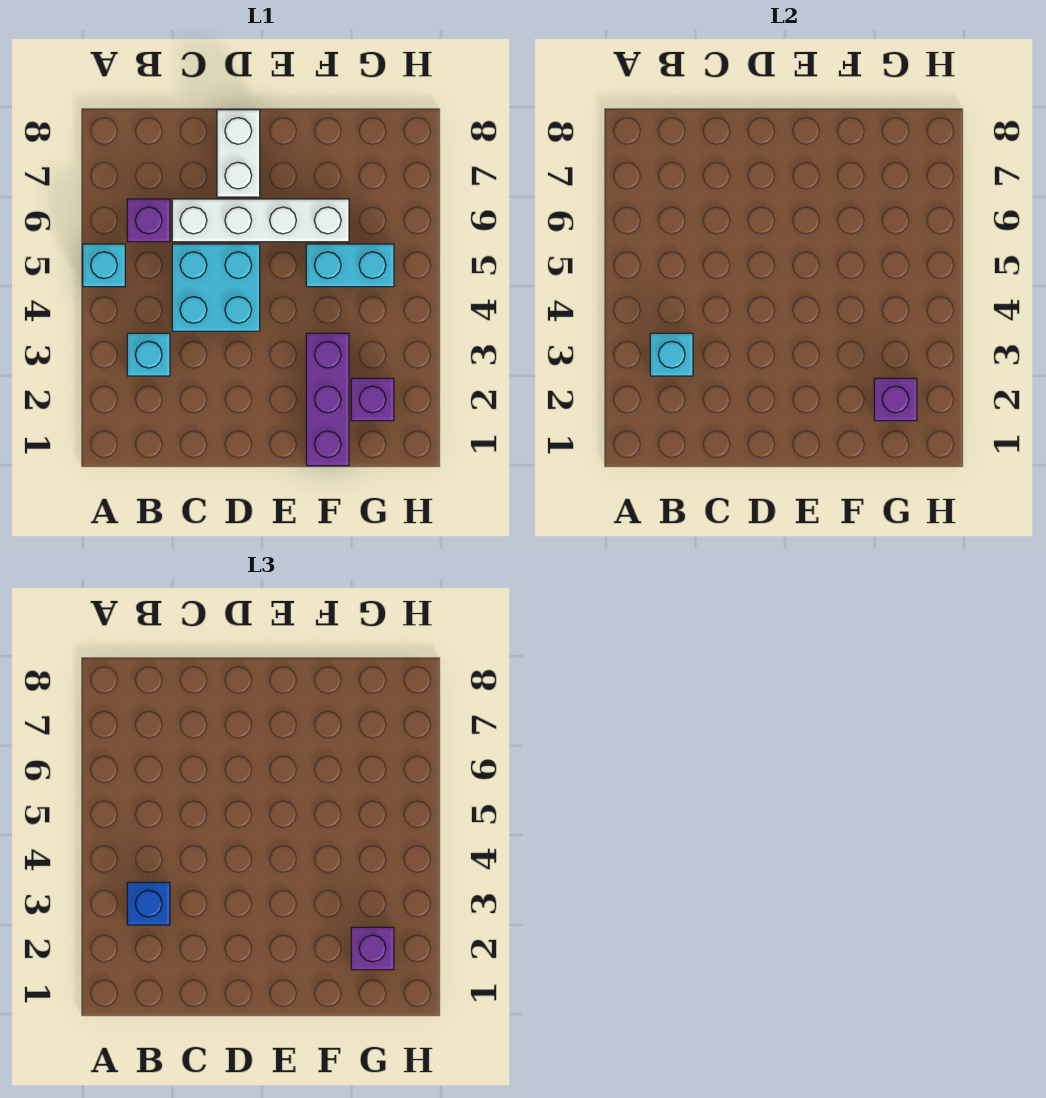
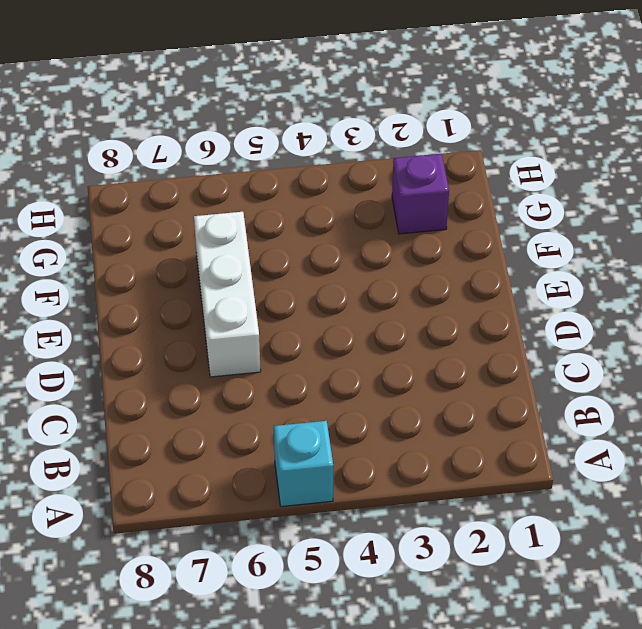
white 1x3 brick [194,212,261,377] -> white 1x4 brick [172,199,349,242]
none -> cyan 1x1 brick [127,333,170,376]
none -> purple 1x1 brick [127,199,170,242]
none -> cyan 2x2 brick [172,244,260,331]

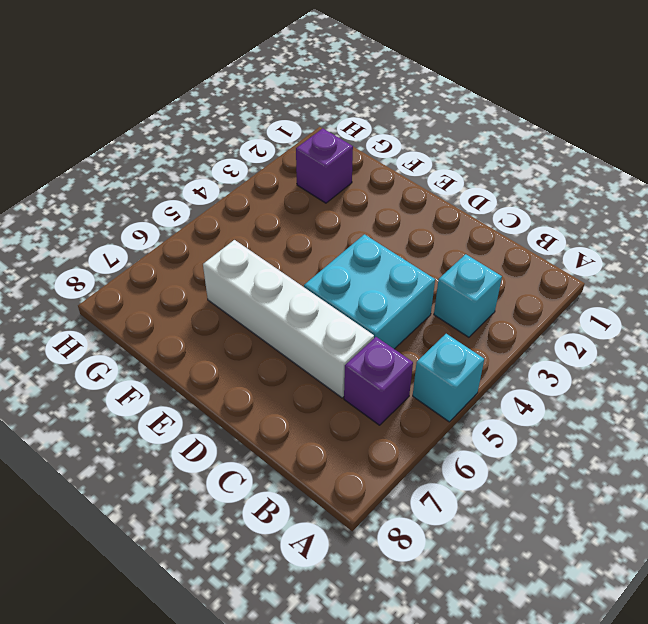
none -> white 1x2 brick [217,110,260,197]
none -> purple 1x3 brick [306,333,349,466]
none -> cyan 1x2 brick [306,244,394,287]

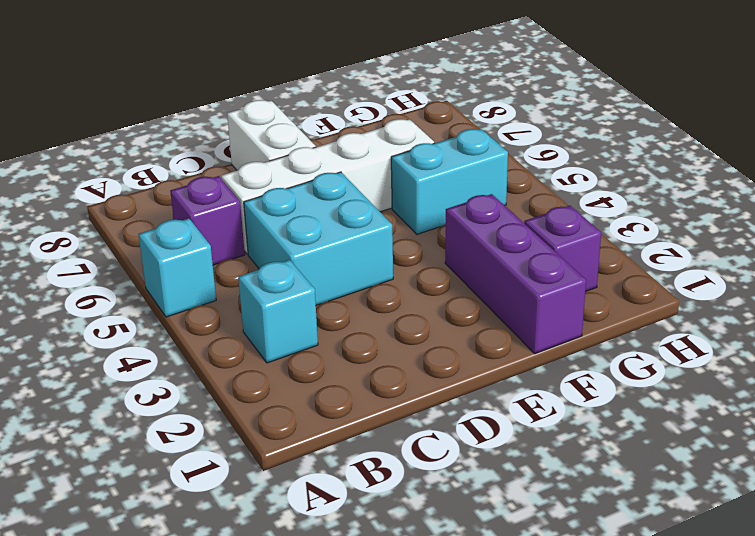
none -> cyan 1x1 brick [650,333,693,376]
none -> purple 1x1 brick [874,378,917,421]
none -> blue 1x1 brick [127,882,170,925]

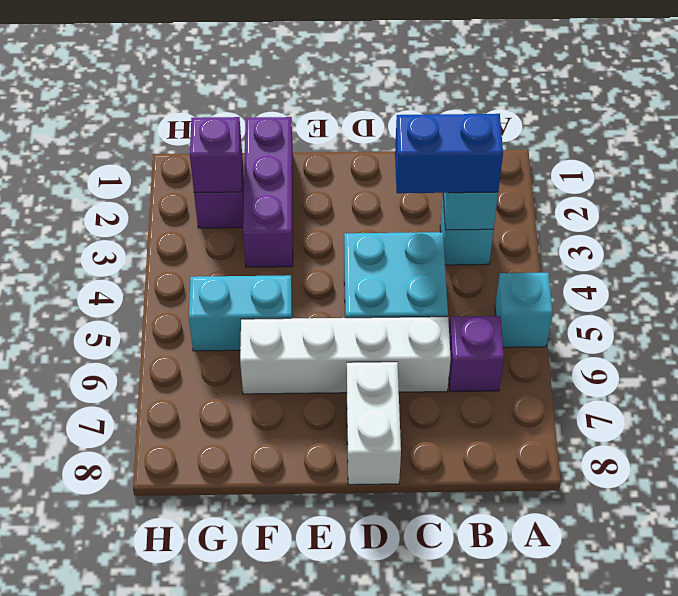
blue 1x2 brick [395,114,503,193] -> blue 1x1 brick [127,882,170,925]
none -> purple 1x1 brick [351,927,394,970]

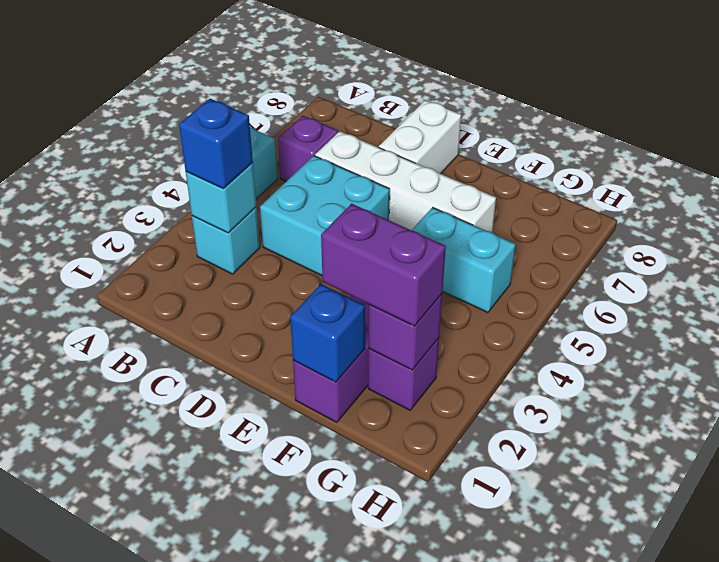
blue 1x1 brick [290,284,365,382] -> none
purple 1x2 brick [321,204,446,326] -> purple 1x1 brick [351,927,394,970]

